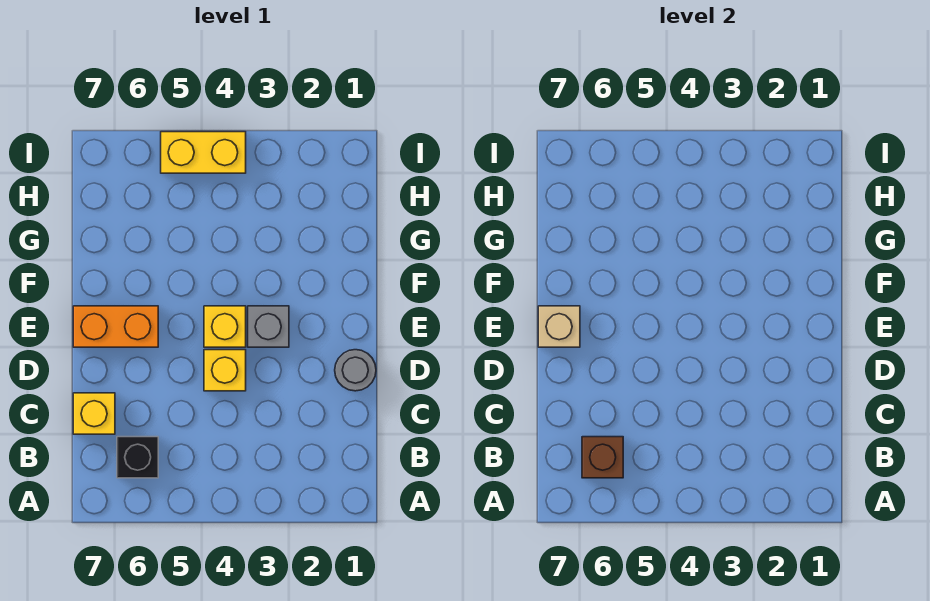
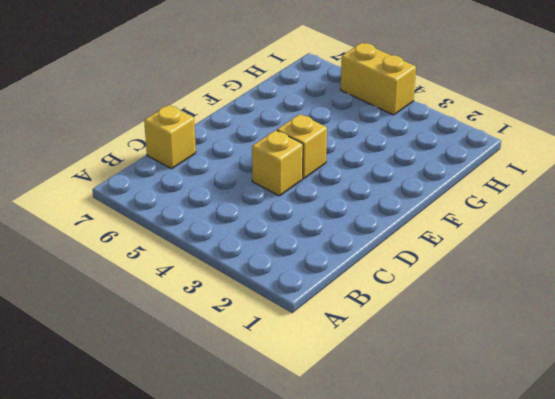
none -> black 1x1 brick [117,437,158,478]
none -> grey 1x1 round brick [335,350,376,391]

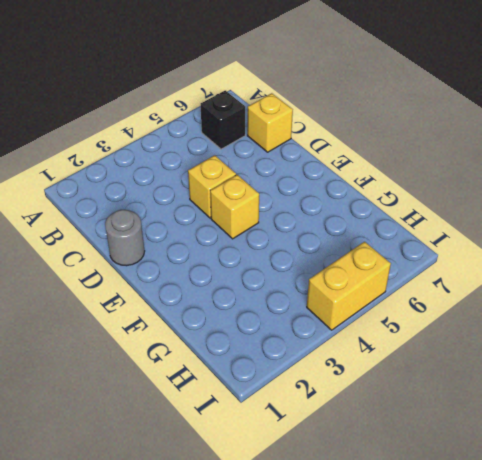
none -> grey 1x1 brick [248,306,289,347]
none -> orange 1x2 brick [73,306,158,347]

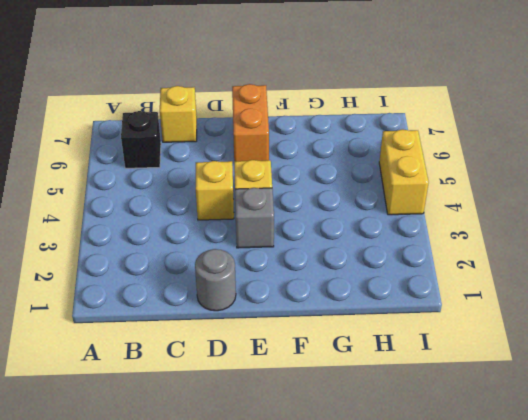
none -> brown 1x1 brick [582,437,623,478]
none -> tan 1x1 brick [538,306,580,347]

